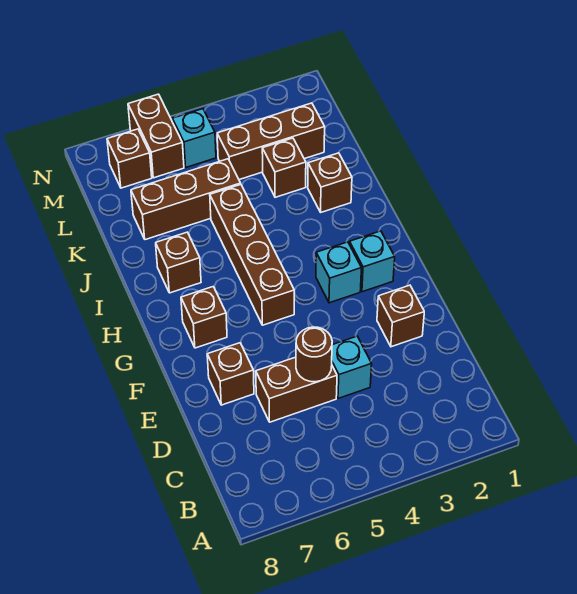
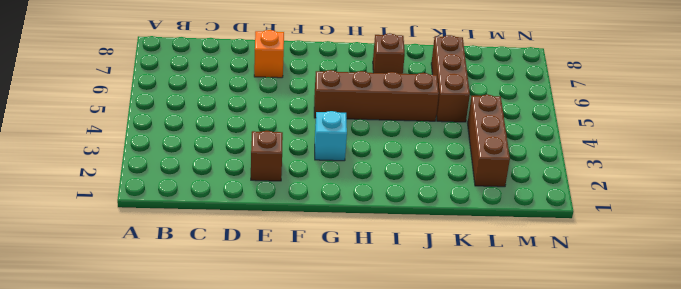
orange 1x1 brick [254,30,284,78] -> brown 1x1 brick [207,343,254,405]
none -> cyan 1x1 brick [332,336,372,398]
none -> brown 1x2 brick [256,357,337,422]
none -> cyan 1x1 brick [349,231,395,292]

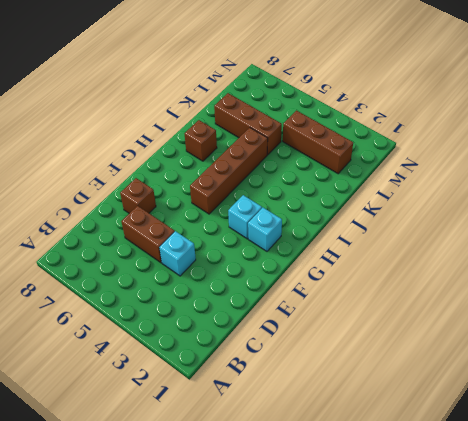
none -> brown 1x1 brick [377,285,424,347]
none -> brown 1x1 brick [181,287,227,348]
none -> brown 1x1 brick [308,153,352,212]

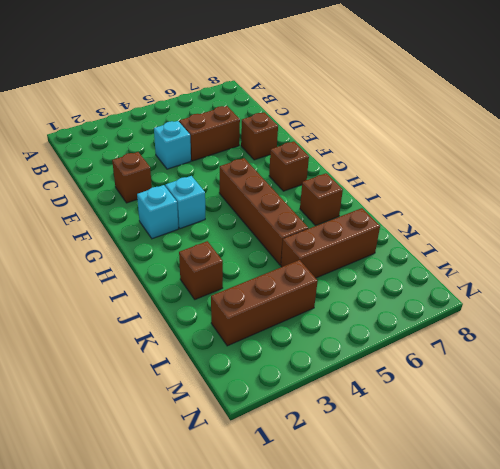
none -> brown 1x1 brick [262,138,306,197]
none -> cyan 1x1 brick [172,109,216,167]
none -> brown 1x2 brick [128,94,184,178]

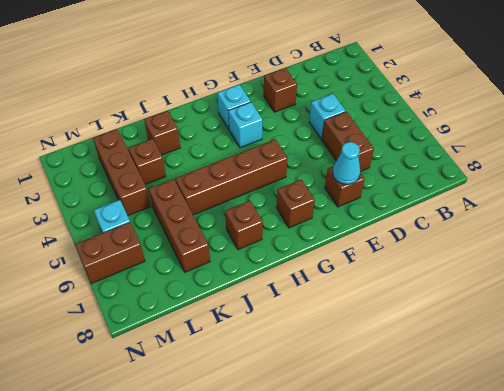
cyan 1x1 cone [333,142,360,184] -> none
none -> brown 1x1 brick [107,129,152,188]
none -> brown 1x1 round brick [296,327,332,382]

